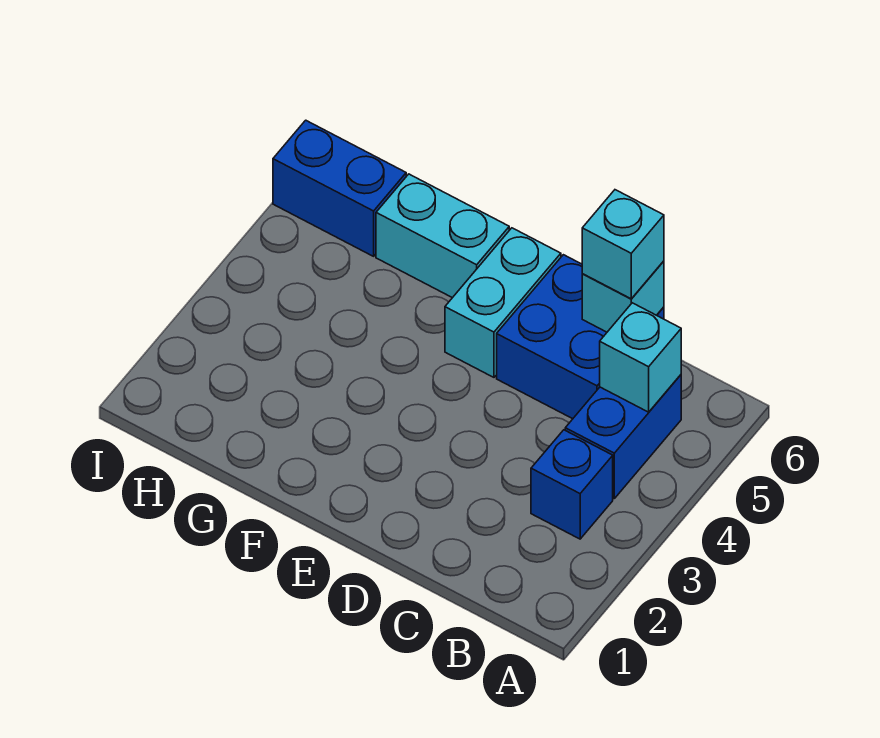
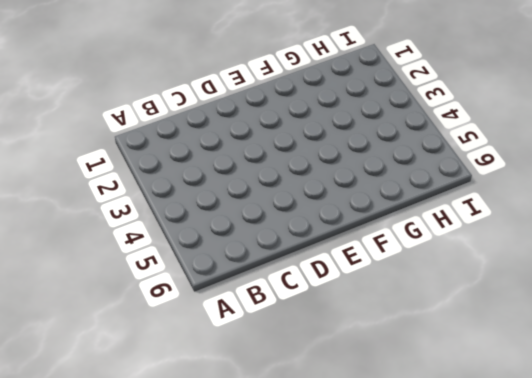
none -> blue 1x1 brick [531,430,613,539]
none -> blue 1x2 brick [565,375,681,498]

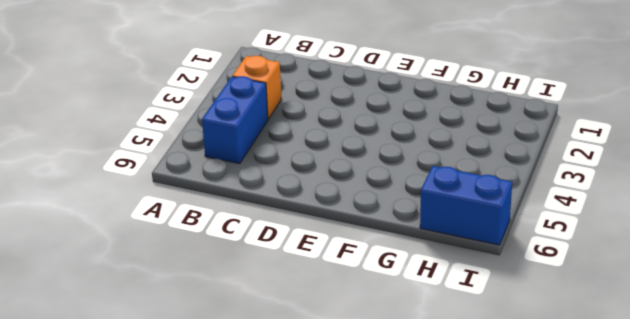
orange 1x1 brick [232,56,281,119] -> blue 1x1 brick [531,430,613,539]
none -> blue 2x2 brick [497,255,664,419]
none -> cyan 1x2 brick [445,228,561,377]

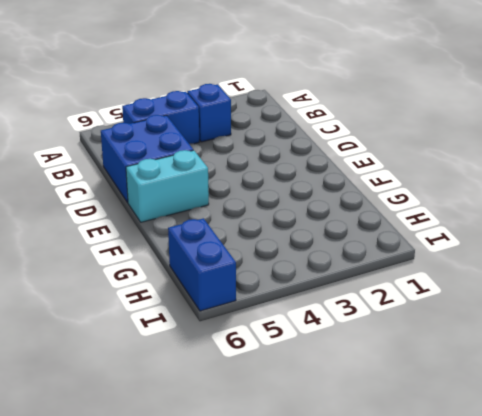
none -> cyan 1x2 brick [376,174,509,298]
none -> cyan 1x1 brick [600,303,681,412]

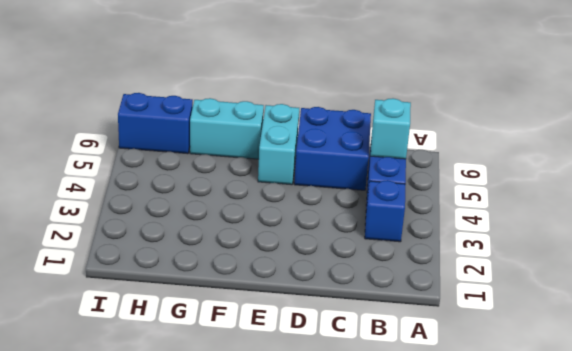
none -> cyan 1x1 brick [582,261,664,332]
none -> cyan 1x1 brick [582,190,664,299]

